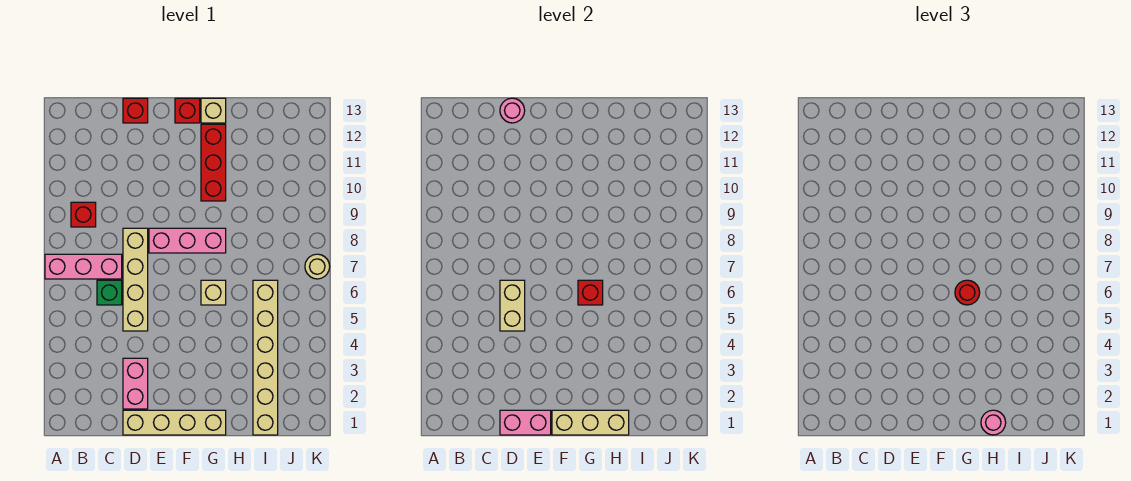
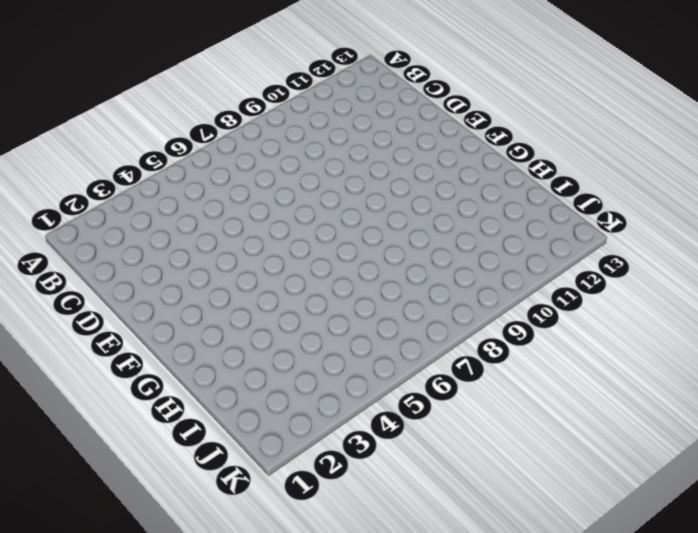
none -> pink 1x3 brick [45,254,122,279]
none -> red 1x1 brick [71,202,96,227]
none -> green 1x1 brick [97,280,122,305]

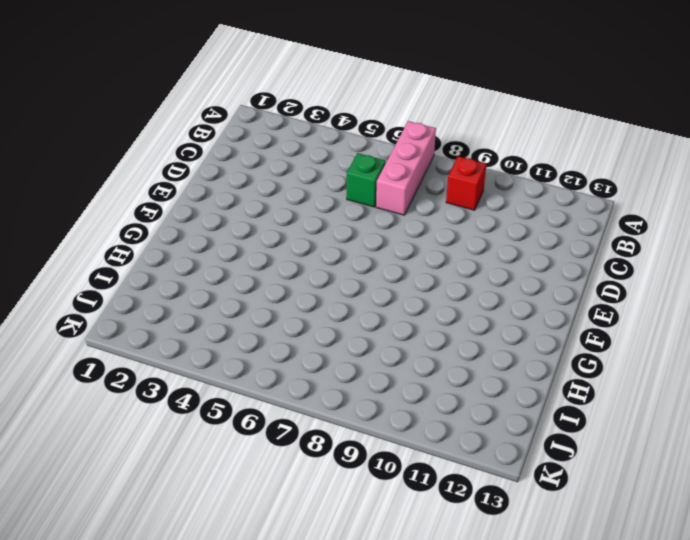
none -> tan 1x4 brick [123,410,226,435]
none -> pink 1x2 brick [123,358,148,409]
none -> tan 1x4 brick [123,228,148,331]

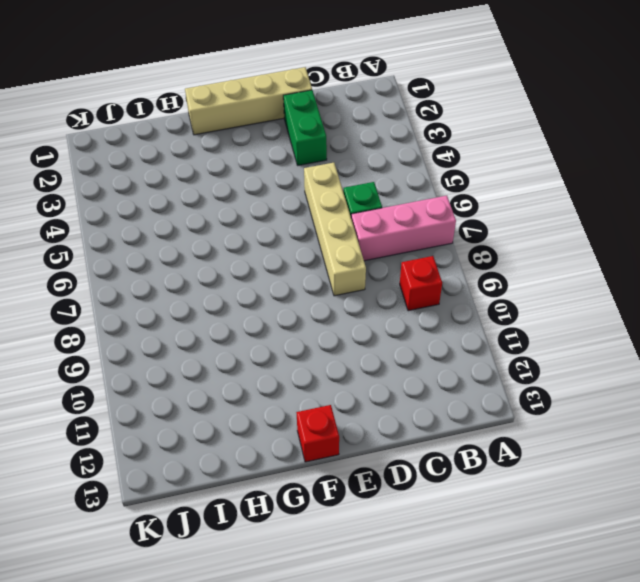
green 1x2 brick [283,90,327,165] -> pink 1x2 brick [123,358,148,409]
none -> red 1x1 brick [123,98,148,123]
none -> pink 1x3 brick [149,228,226,253]
none -> tan 1x1 brick [201,280,226,305]

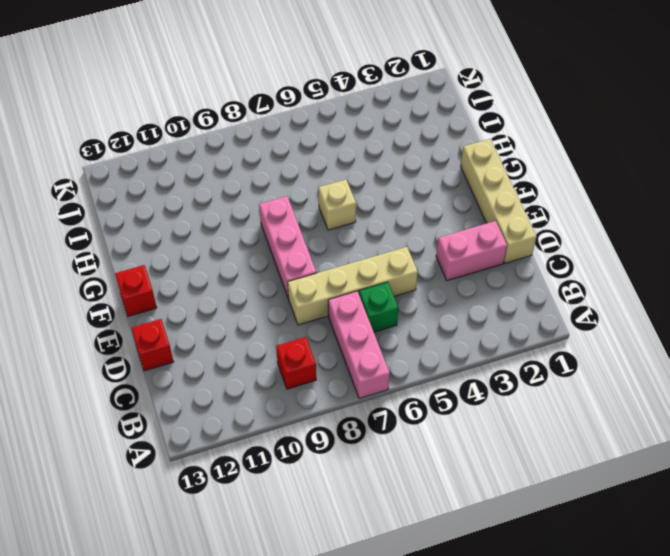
none -> red 1x3 brick [201,124,226,201]
none -> tan 1x1 brick [201,98,226,123]
none -> tan 1x6 brick [253,280,278,435]

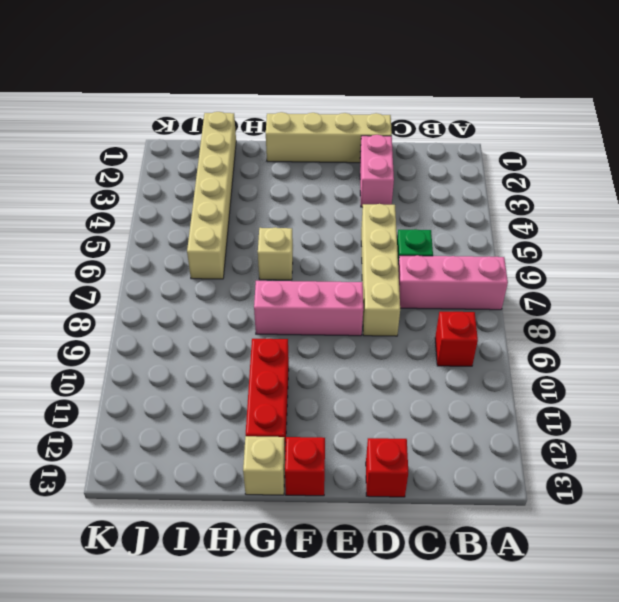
none -> tan 1x1 round brick [305,254,330,279]
none -> pink 1x2 brick [500,410,551,435]
none -> tan 1x2 brick [500,280,525,331]

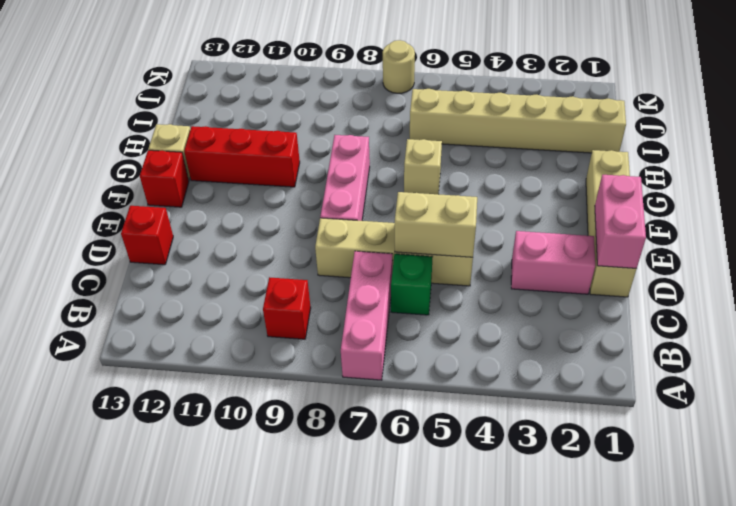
none -> pink 1x1 round brick [500,98,525,123]
none -> tan 1x3 brick [552,410,629,435]
none -> red 1x1 brick [578,280,603,305]

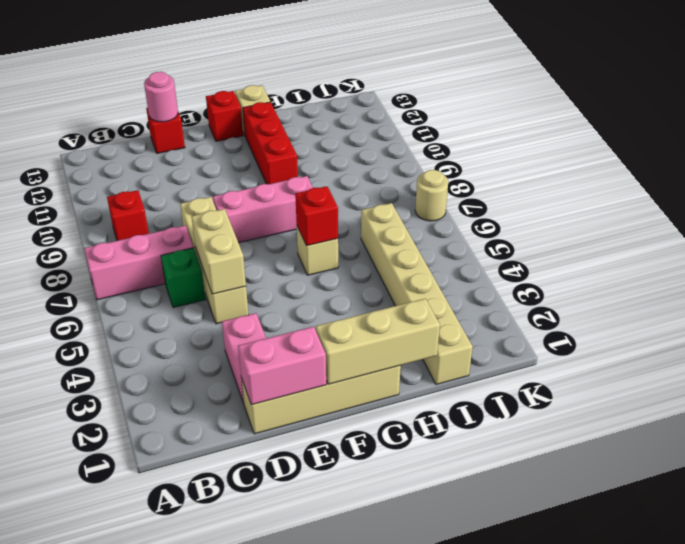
none -> red 1x1 round brick [955,280,980,305]
none -> pink 1x1 round brick [981,410,1006,435]

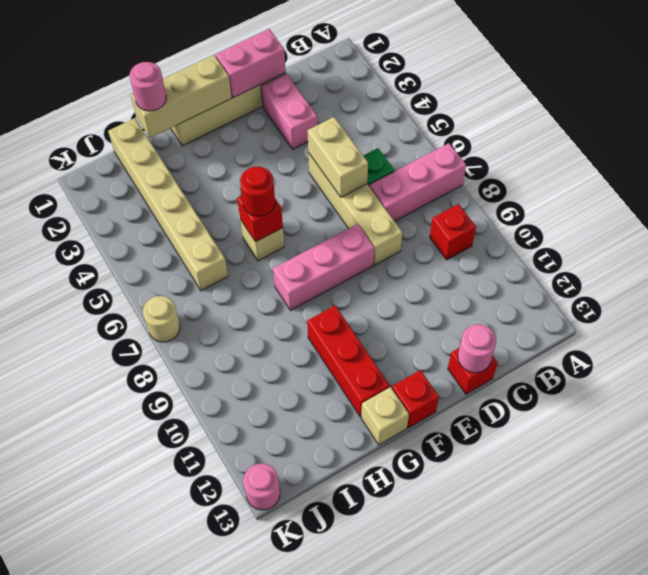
pink 1x1 round brick [243,464,280,510] -> none

